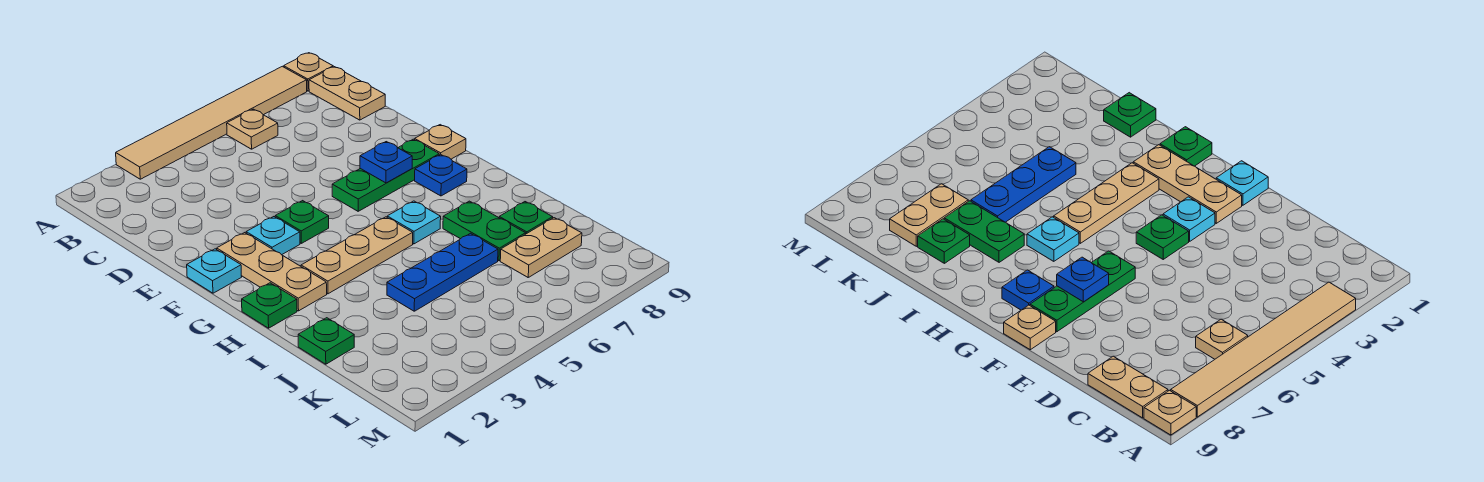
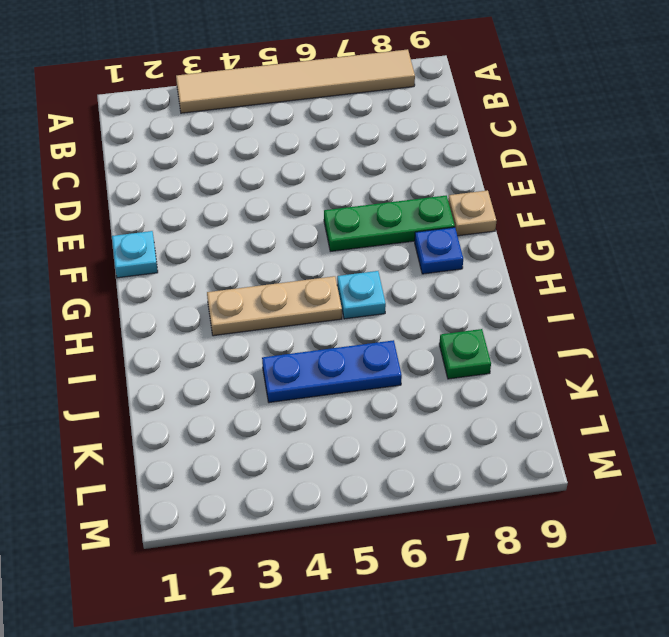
none -> tan 1x1 plate [284,53,333,91]
none -> tan 1x1 plate [227,109,278,149]
none -> tan 1x2 plate [309,67,385,120]

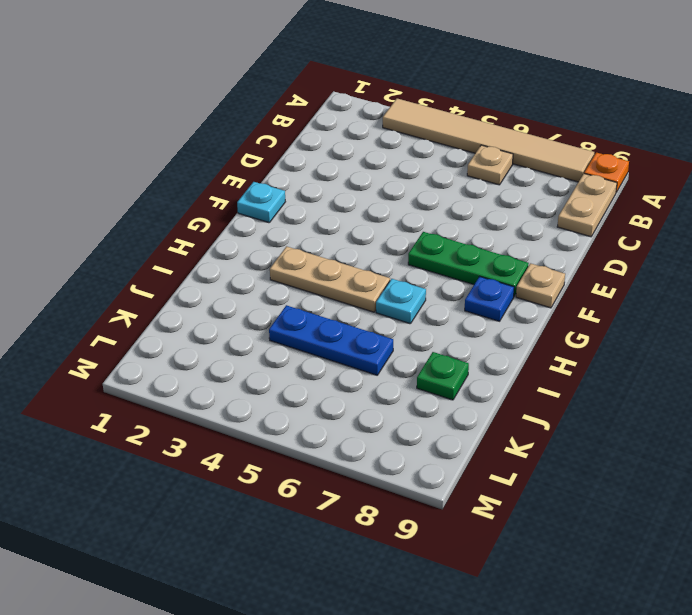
orange 1x1 plate [584,152,629,192] -> tan 1x1 plate [284,53,333,91]
none -> tan 1x3 plate [217,233,327,311]
none -> cyan 1x1 plate [246,217,300,255]
none -> green 1x1 plate [275,201,329,243]

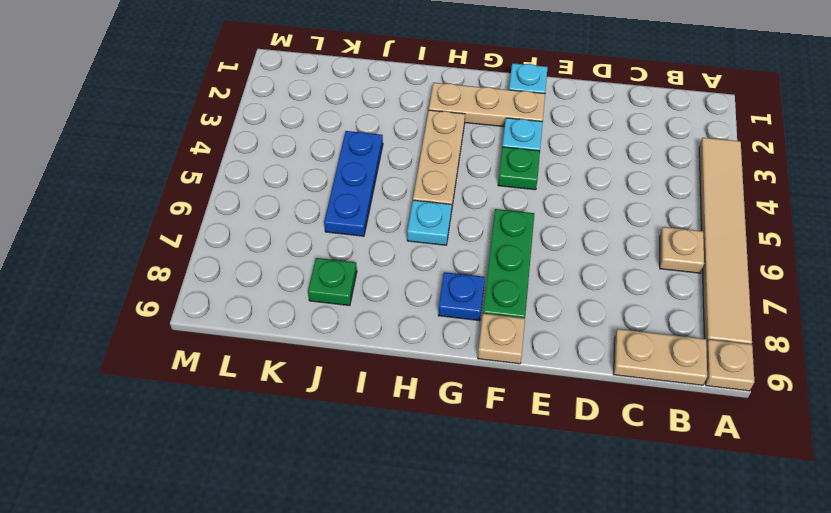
none -> green 1x1 plate [242,283,297,328]
none -> green 1x2 plate [443,201,526,261]
none -> green 1x1 plate [298,318,354,364]

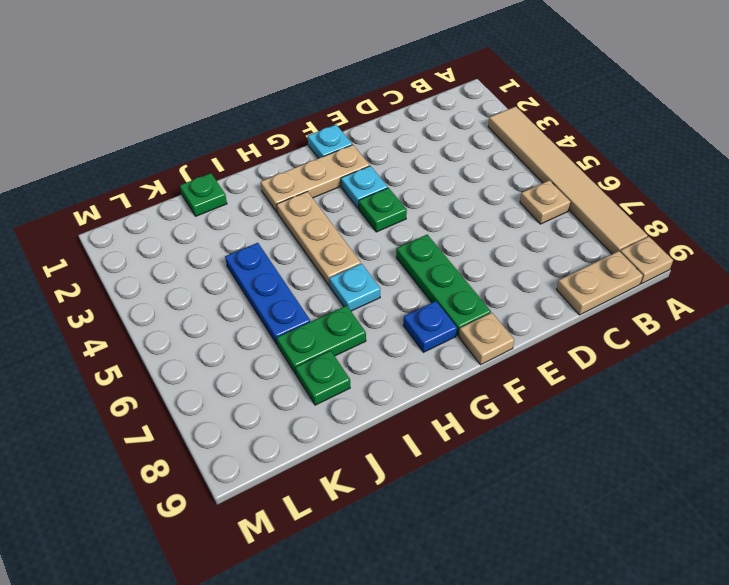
none -> green 1x1 plate [242,283,297,328]
none -> tan 1x2 plate [500,218,582,277]
none -> blue 1x1 plate [360,142,412,183]

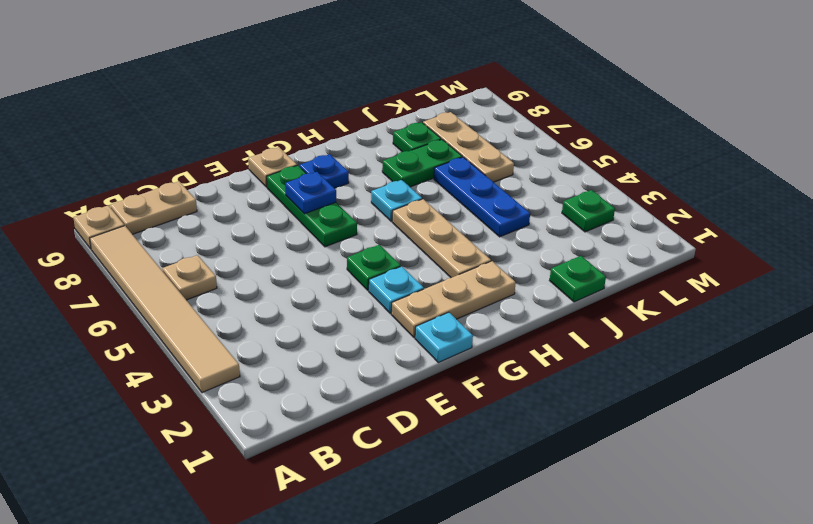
tan 1x3 plate [423,112,514,182] -> tan 1x2 plate [500,218,582,277]
green 1x1 plate [562,190,615,232] -> green 1x1 plate moved to [242,283,297,328]

